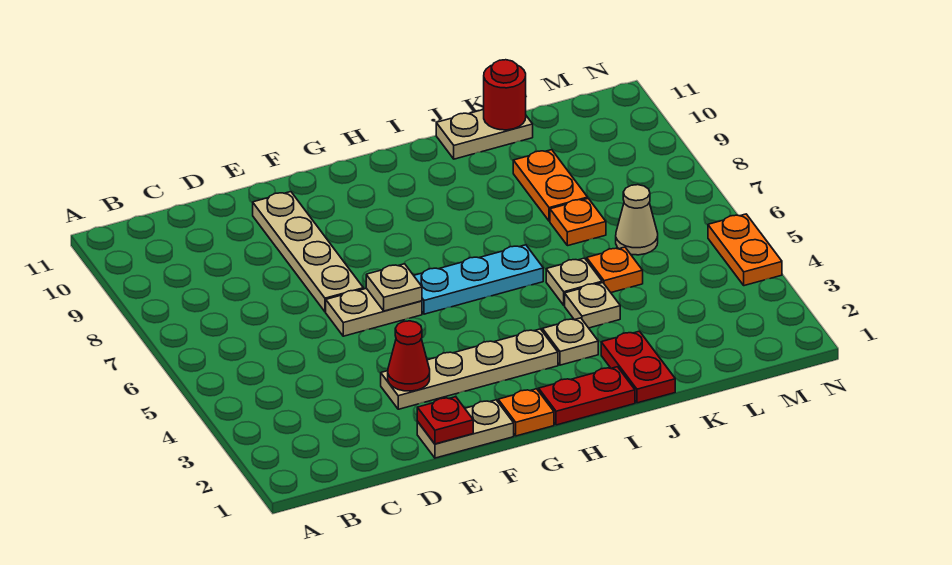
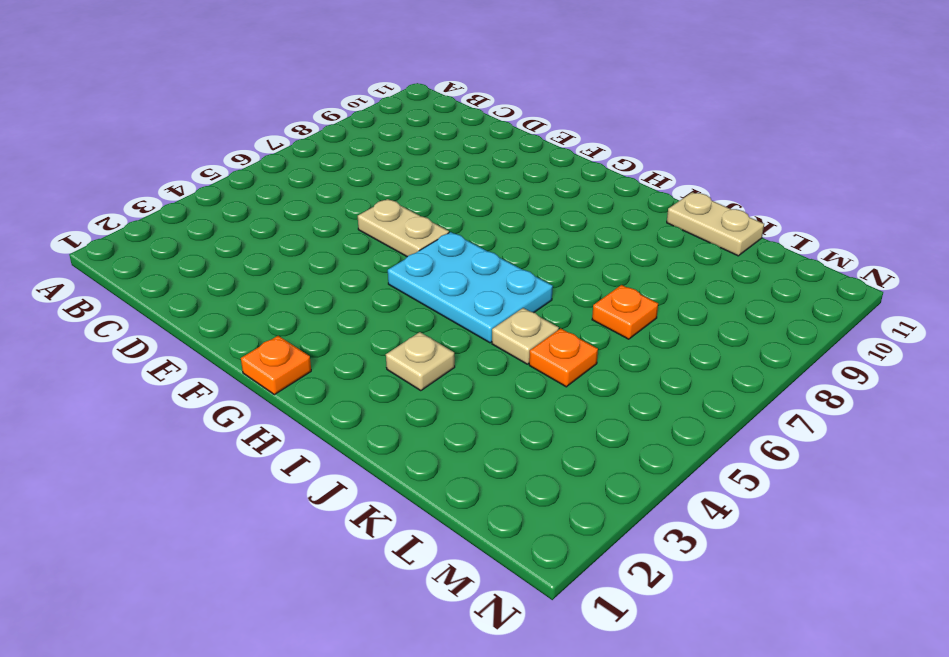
cyan 2x3 plate [388,232,553,343] -> cyan 1x3 plate [414,245,543,314]
none -> tan 1x2 plate [417,400,514,458]
none -> tan 1x4 plate [381,329,558,409]
none -> tan 1x4 plate [253,192,363,312]

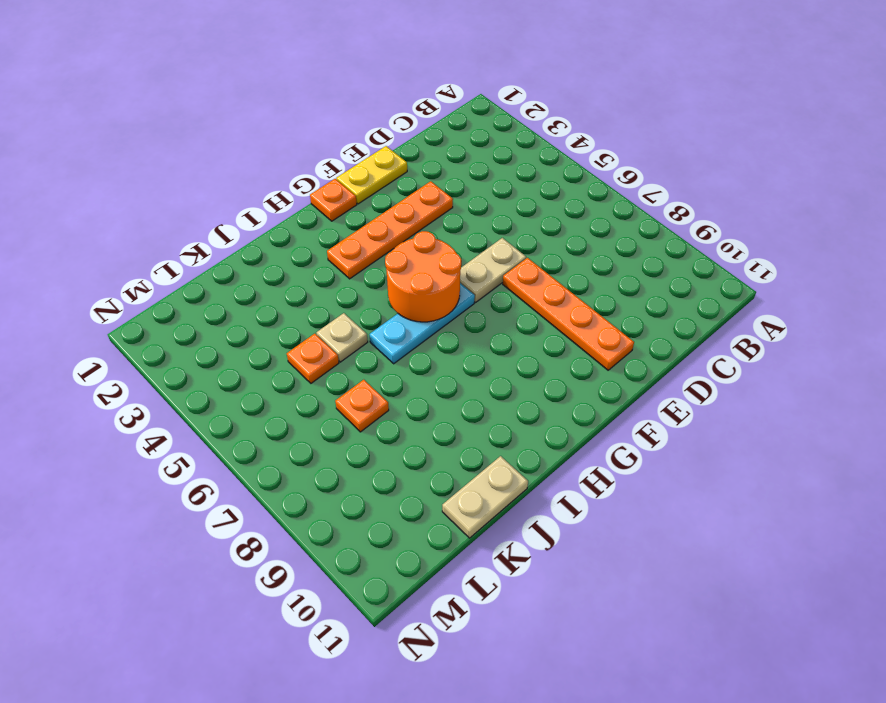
yellow 1x2 plate [336,146,407,204] -> tan 1x2 plate [417,400,514,458]
orange 1x4 plate [327,181,453,279] -> tan 1x4 plate [381,329,558,409]
orange 1x4 plate [503,258,634,370] -> tan 1x4 plate [253,192,363,312]
orange 2x2 round brick [385,231,461,322] -> none
none -> red 1x2 plate [539,367,635,425]
none -> tan 1x1 plate [542,318,598,365]
none -> red 1x2 plate [601,331,675,403]

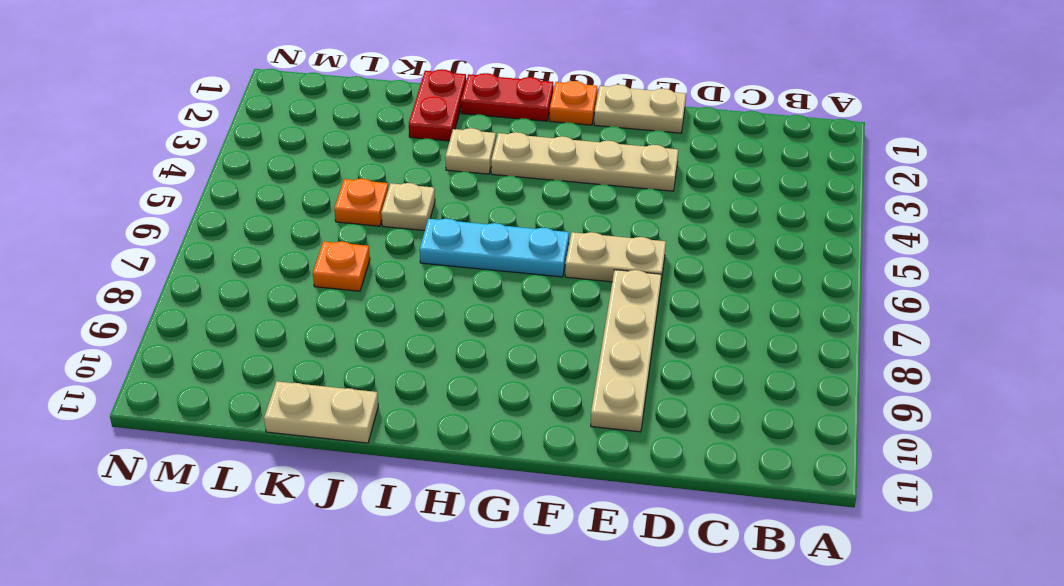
none -> tan 1x1 plate [565,283,620,328]
none -> orange 1x2 plate [513,150,588,221]
none -> tan 1x1 cone [616,185,658,255]

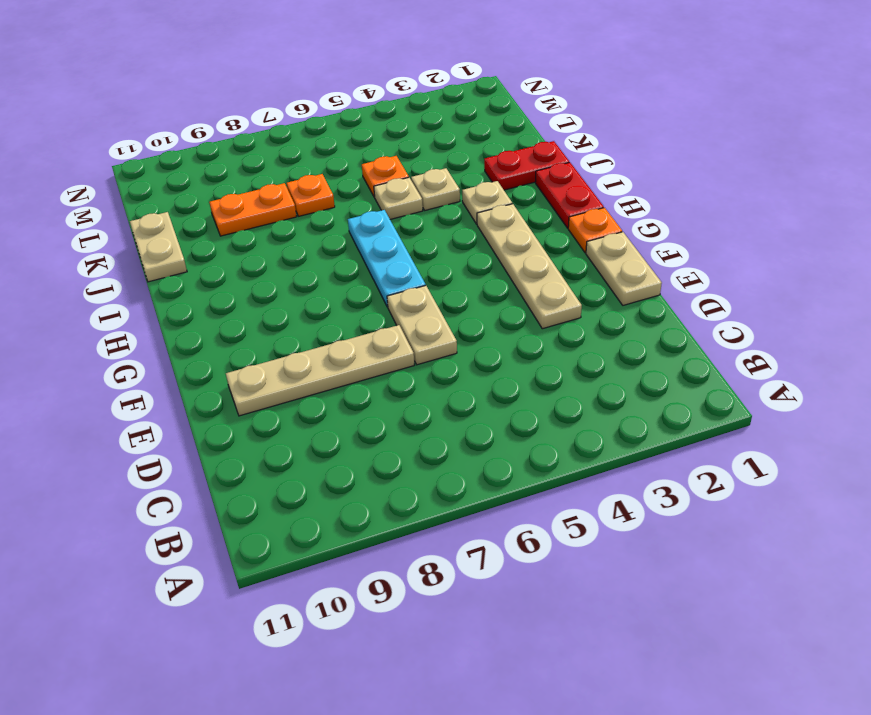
none -> tan 1x1 cone [616,185,658,255]
none -> orange 1x2 plate [708,214,782,286]
none -> red 1x1 plate [417,397,473,444]

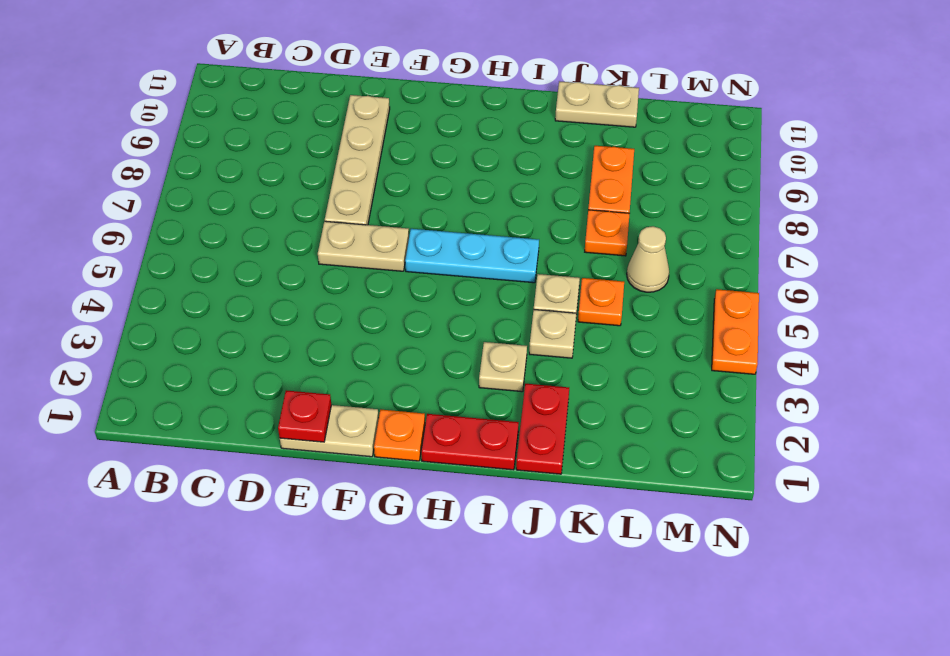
none -> tan 1x4 plate [381,329,558,409]
none -> red 1x1 cone [388,321,430,391]
none -> tan 1x1 plate [366,264,422,311]

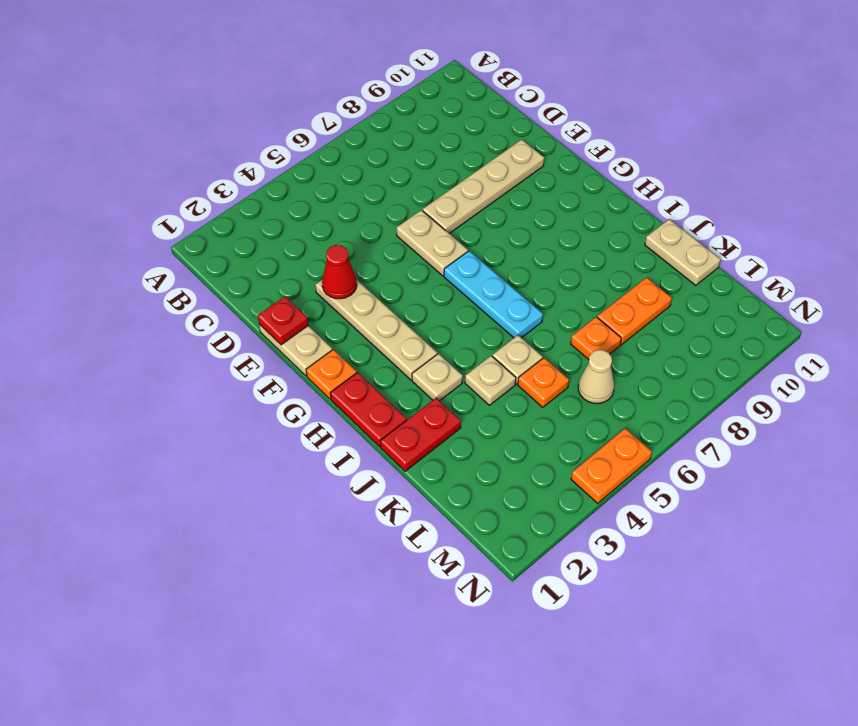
none -> tan 1x1 plate [366,264,422,311]
none -> red 1x1 round brick [484,60,526,130]

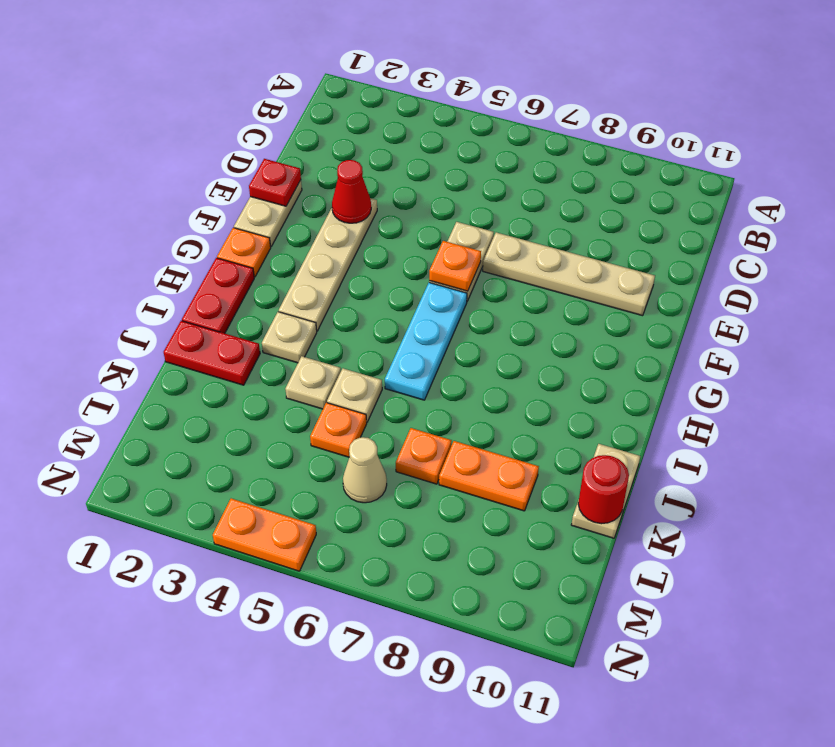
orange 1x1 plate [429,241,481,291] -> tan 1x1 plate [366,264,422,311]

